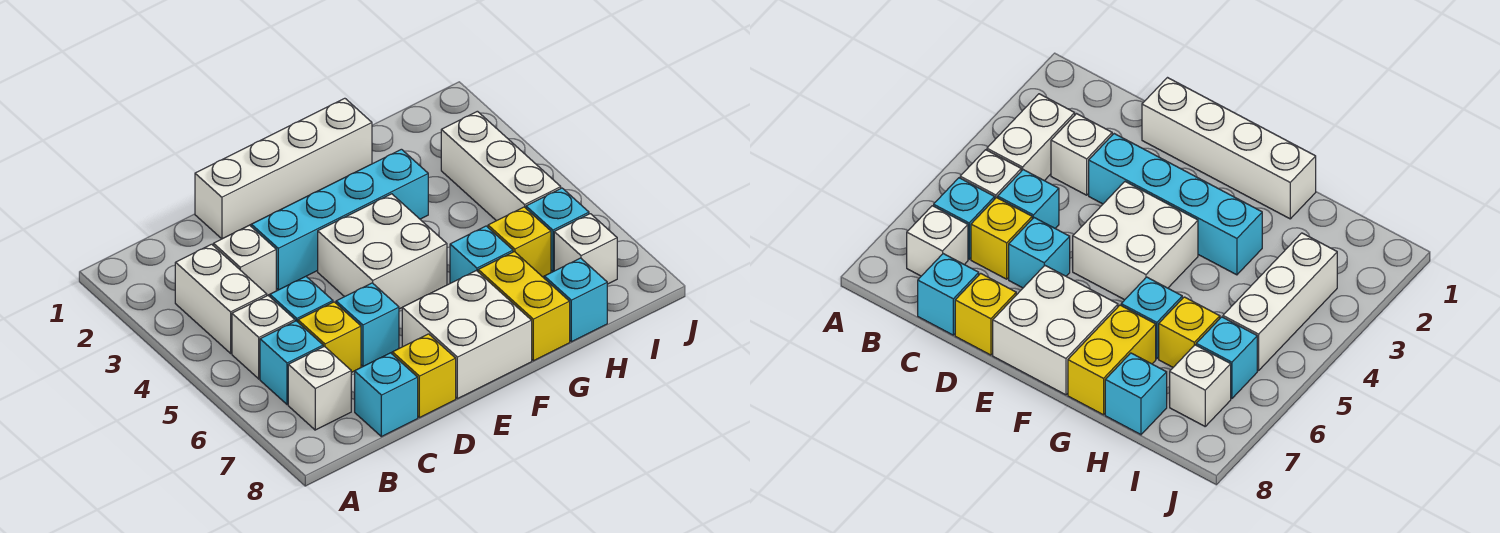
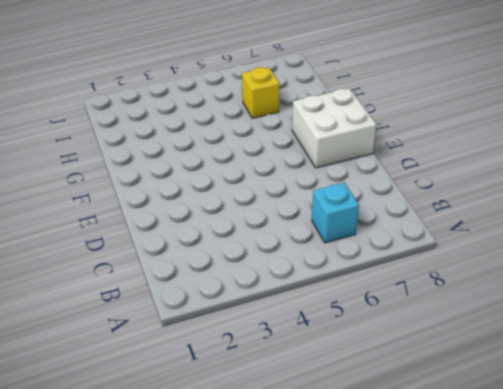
none -> white 1x2 brick [175,244,267,353]
none -> white 1x1 brick [232,296,295,379]
none -> white 1x1 brick [288,346,351,430]

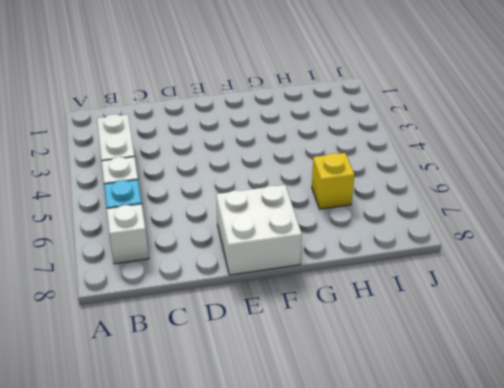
none -> white 1x1 brick [213,225,276,296]
none -> cyan 1x1 brick [270,277,333,322]
none -> yellow 1x1 brick [298,302,361,373]

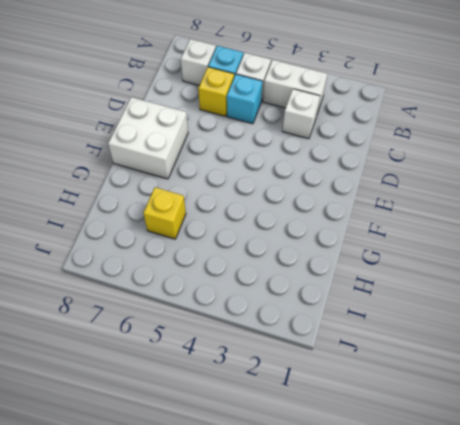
none -> cyan 1x1 brick [355,353,418,437]
none -> white 1x4 brick [195,98,372,239]
none -> cyan 1x4 brick [251,149,428,290]

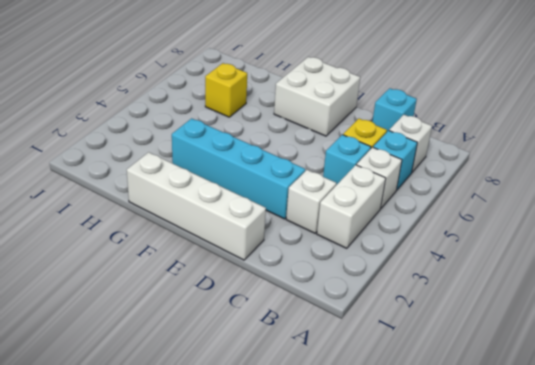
none -> cyan 1x1 brick [336,283,399,366]
none -> yellow 1x1 brick [393,334,456,418]
none -> white 2x2 brick [318,194,447,309]

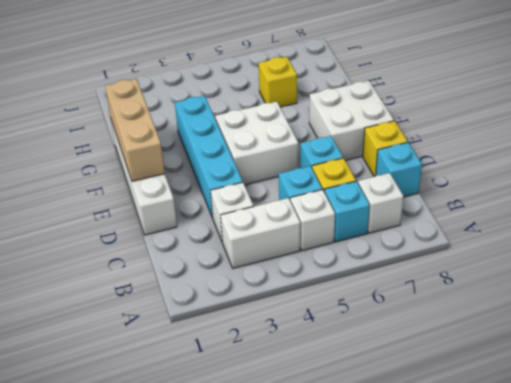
tan 1x3 brick [105,79,165,181] -> none
none -> cyan 1x1 brick [450,226,513,283]
none -> yellow 1x2 brick [478,252,570,361]
none -> cyan 1x1 brick [544,258,607,342]

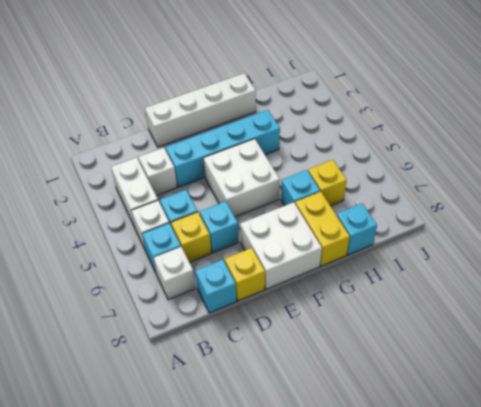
none -> white 1x3 brick [441,111,561,221]
none -> cyan 1x1 brick [526,188,589,272]
none -> white 1x1 brick [554,214,617,284]

